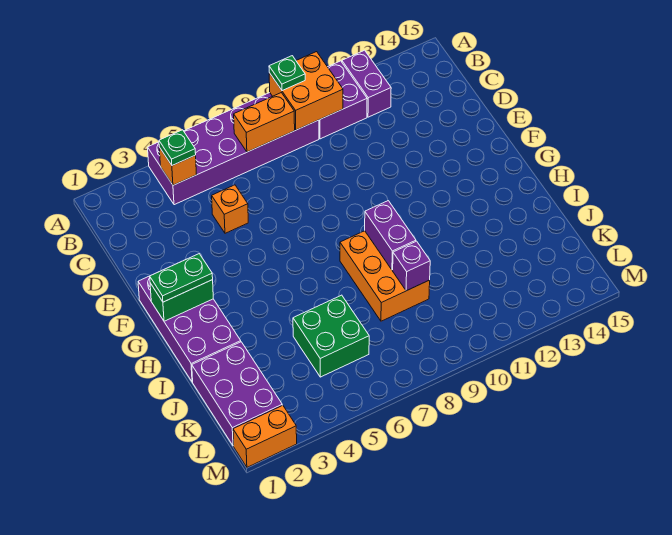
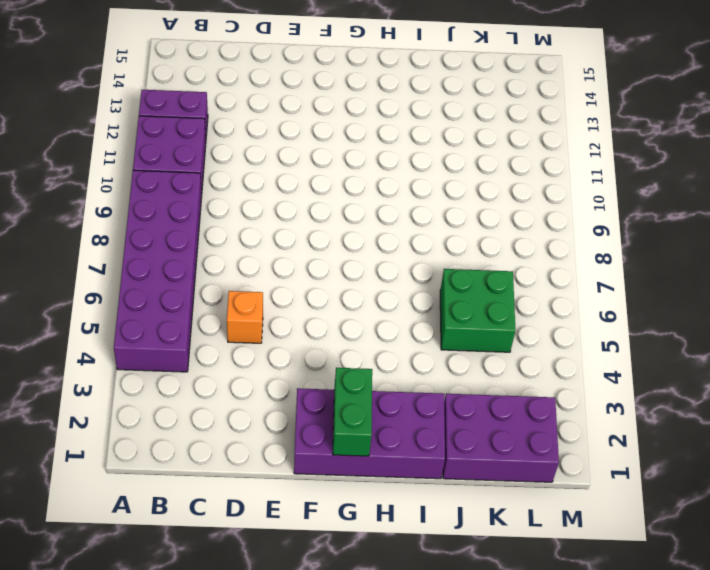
none -> orange 2x3 brick [340,231,430,321]
none -> orange 1x2 brick [233,405,297,467]
none -> orange 2x2 brick [269,52,343,130]

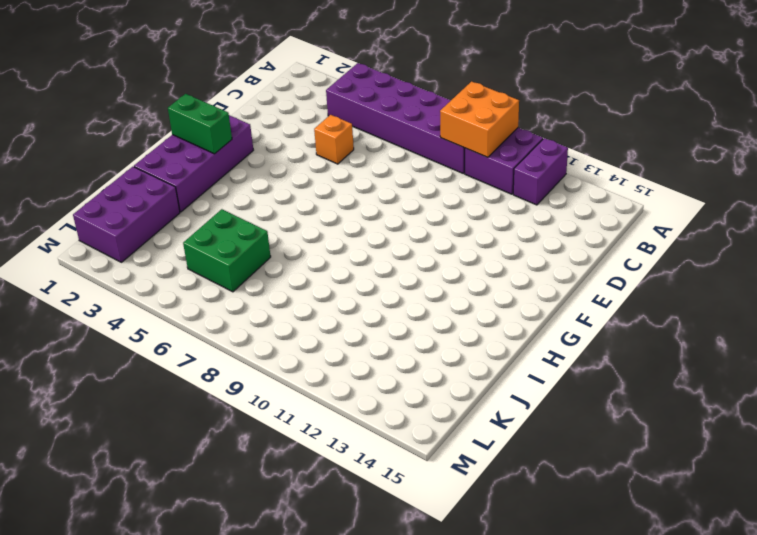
none -> orange 2x3 brick [340,231,430,321]
none -> orange 1x2 brick [233,405,297,467]
none -> orange 1x1 brick [159,147,197,185]

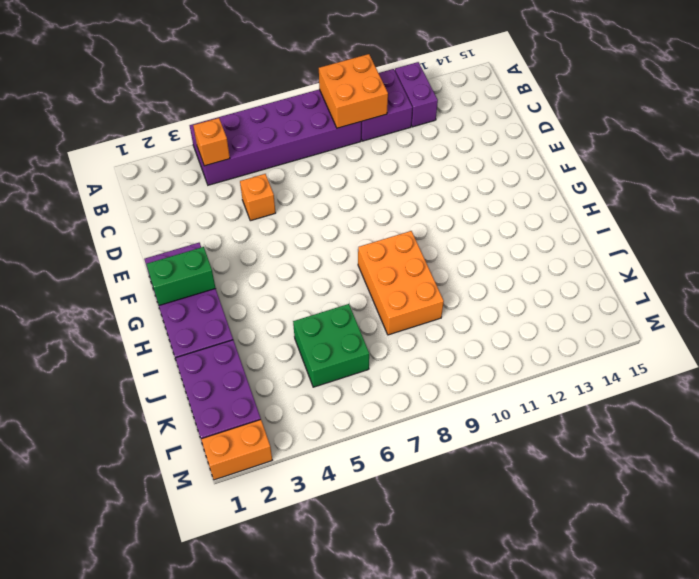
none -> orange 1x2 brick [234,93,295,152]
none -> purple 1x2 brick [365,201,416,270]
none -> purple 1x1 brick [393,241,430,291]

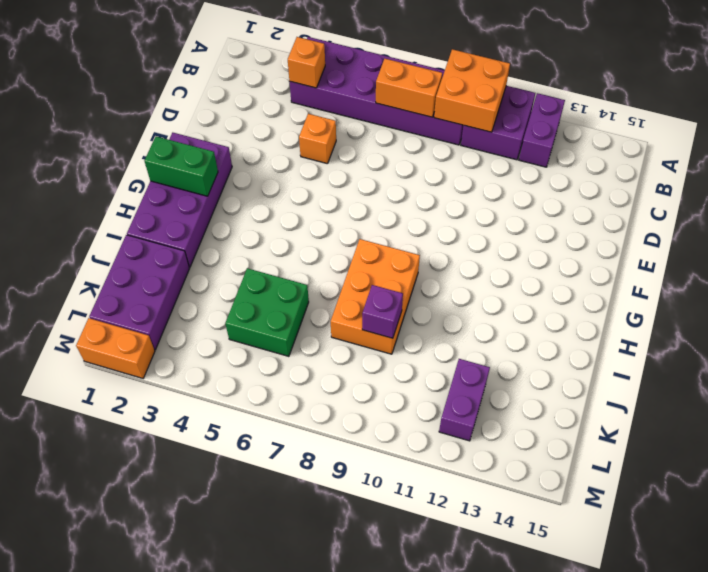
purple 1x2 brick [439,359,490,441] -> purple 1x2 brick moved to [365,201,416,270]
none -> green 1x1 plate [269,56,305,91]
none -> green 1x1 plate [159,130,196,165]
none -> green 1x2 plate [150,254,213,302]

